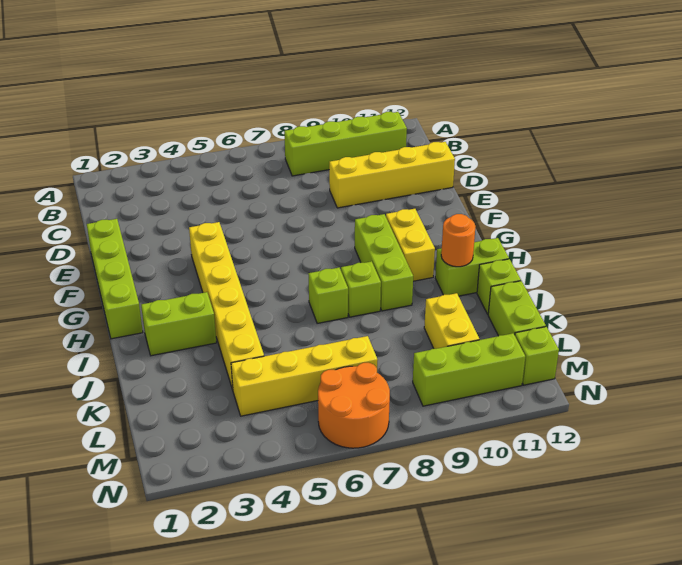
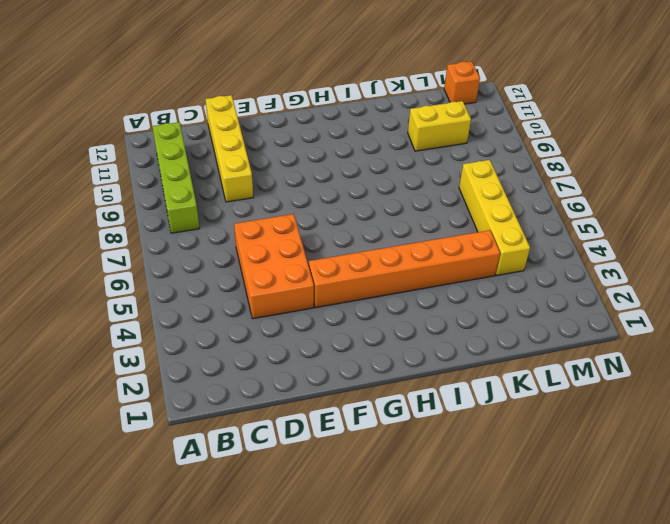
orange 2x3 brick [234,214,314,319] -> none
orange 1x6 brick [309,230,500,308] -> yellow 1x6 brick [189,222,264,390]
orange 1x1 brick [444,61,480,104] -> lime 1x1 brick [515,327,559,385]
none -> lime 1x4 brick [87,219,143,339]
none -> lime 1x3 brick [355,214,413,311]
none -> yellow 1x2 brick [386,209,435,281]

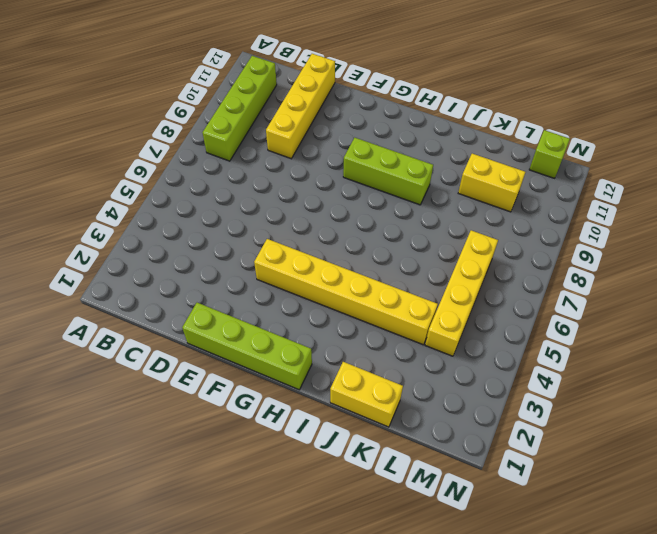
yellow 1x2 brick [330,362,403,427] -> yellow 1x2 brick moved to [386,209,435,281]
none -> lime 1x2 brick [141,292,216,356]
none -> lime 1x1 brick [308,268,348,323]
none -> lime 1x1 brick [341,261,381,317]

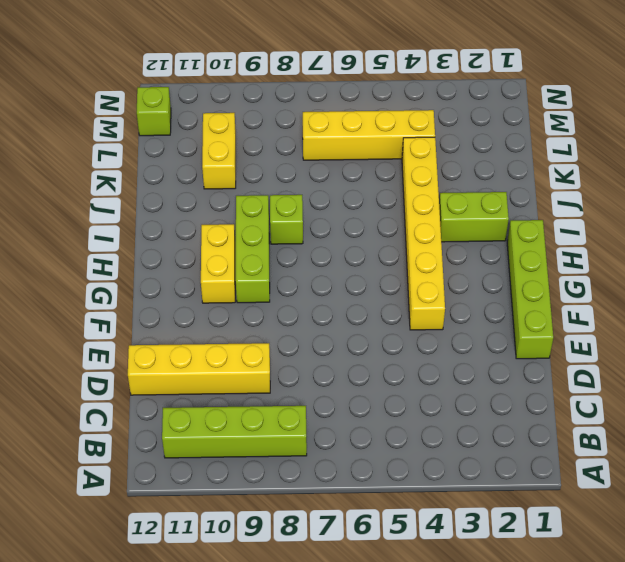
none -> lime 1x1 brick [308,268,348,323]
none -> lime 1x2 brick [435,238,509,296]
none -> lime 1x1 brick [477,259,521,314]

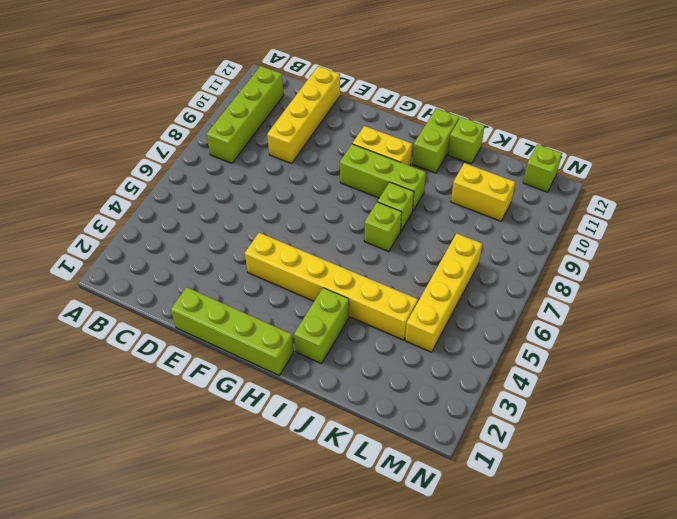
none -> lime 1x2 brick [488,281,546,336]
none -> orange 2x2 round brick [318,363,390,448]
none -> lime 1x3 brick [413,333,525,406]

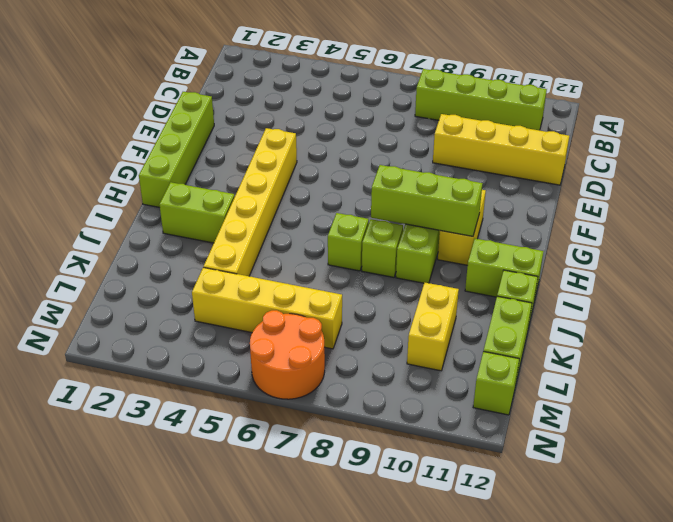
lime 1x3 brick [371,165,483,236] -> lime 1x3 brick moved to [413,333,525,406]
none -> orange 1x1 round brick [441,214,476,267]

